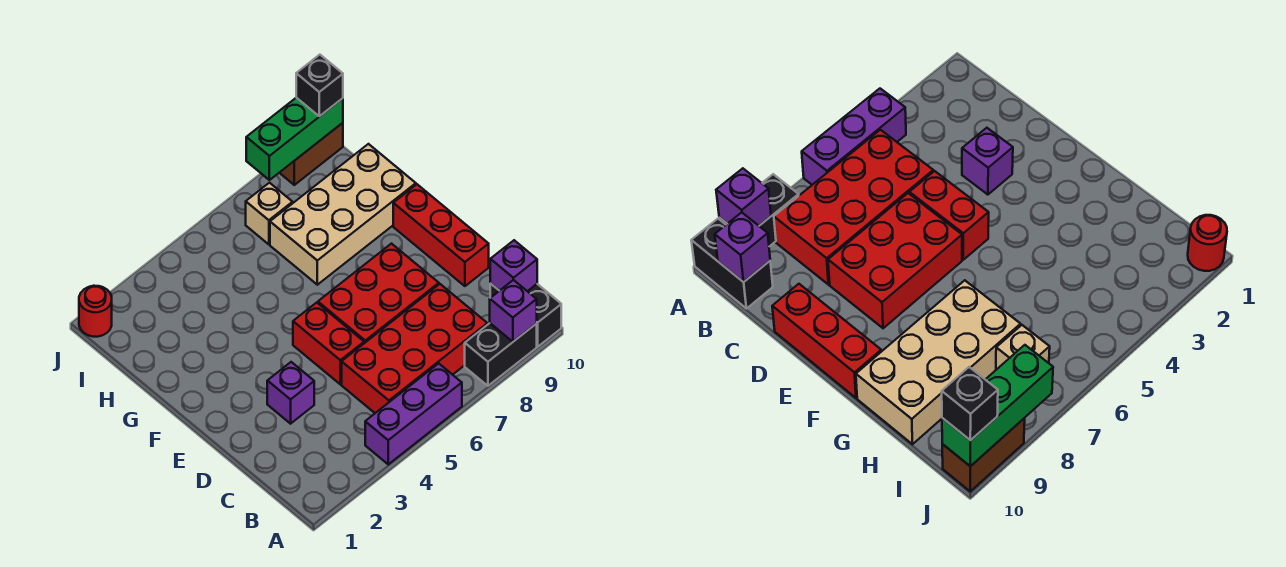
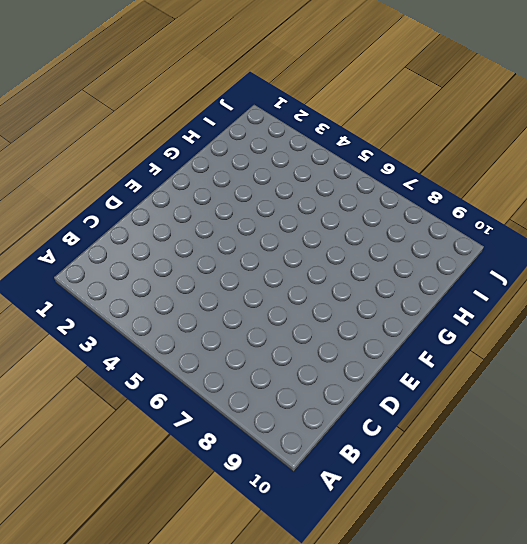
none -> purple 1x3 brick [365,363,462,464]
none -> black 1x2 brick [465,323,537,386]
none -> black 1x2 brick [490,284,561,347]

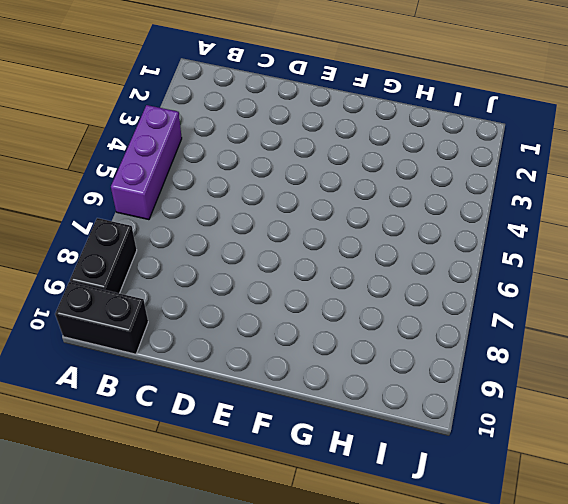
none -> red 2x4 brick [342,284,487,413]
none -> purple 1x1 brick [267,362,314,424]
none -> red 1x2 brick [293,303,364,384]

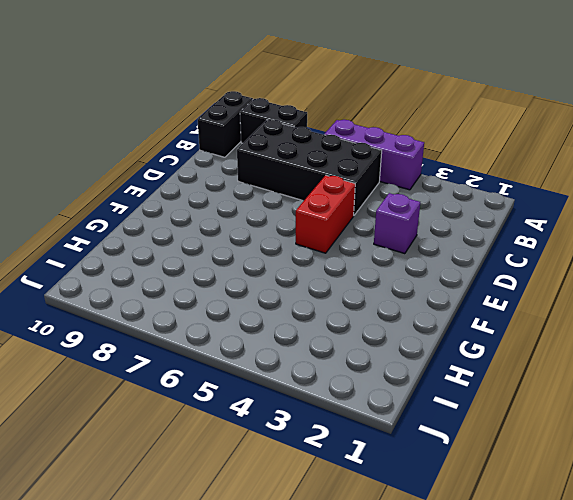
black 2x4 brick [237,119,382,215] -> red 2x4 brick [342,284,487,413]
none -> red 2x3 brick [318,244,439,343]
none -> red 1x3 brick [393,184,489,286]
none -> tan 2x4 brick [270,144,416,285]

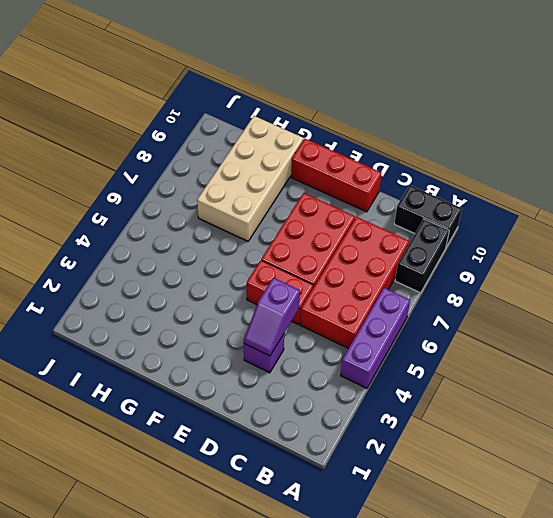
purple 1x2 slope [244,278,300,356] -> none
none -> tan 1x1 brick [246,183,293,244]
none -> red 1x1 round brick [79,286,112,337]
none -> brown 1x2 brick [279,123,343,185]

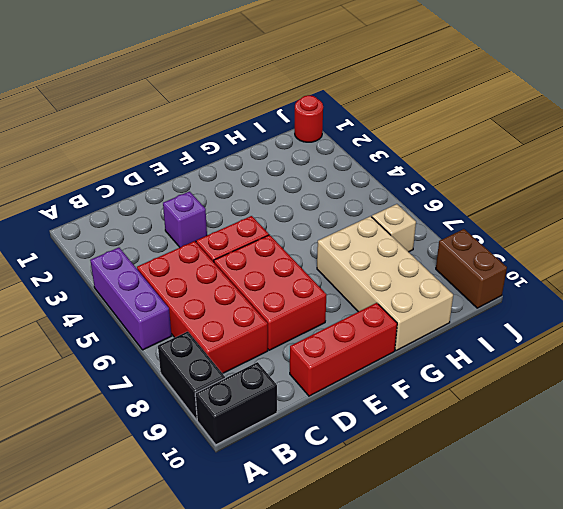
none -> purple 1x1 brick [490,280,537,342]
none -> purple 1x1 brick [490,240,537,291]
none -> green 1x3 brick [246,98,343,180]

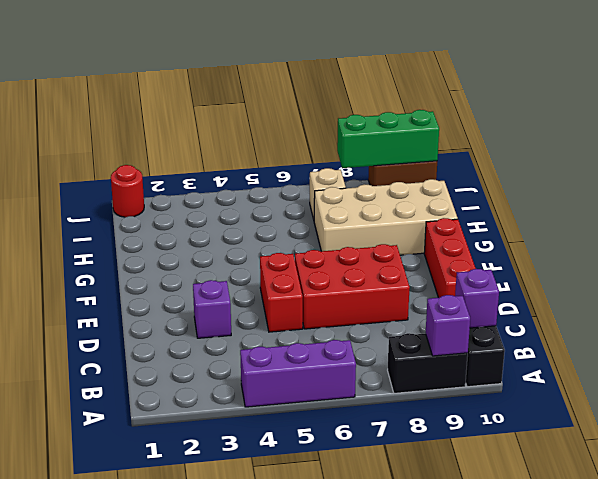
none -> red 2x4 brick [342,284,487,413]
none -> black 1x1 brick [296,55,343,116]

